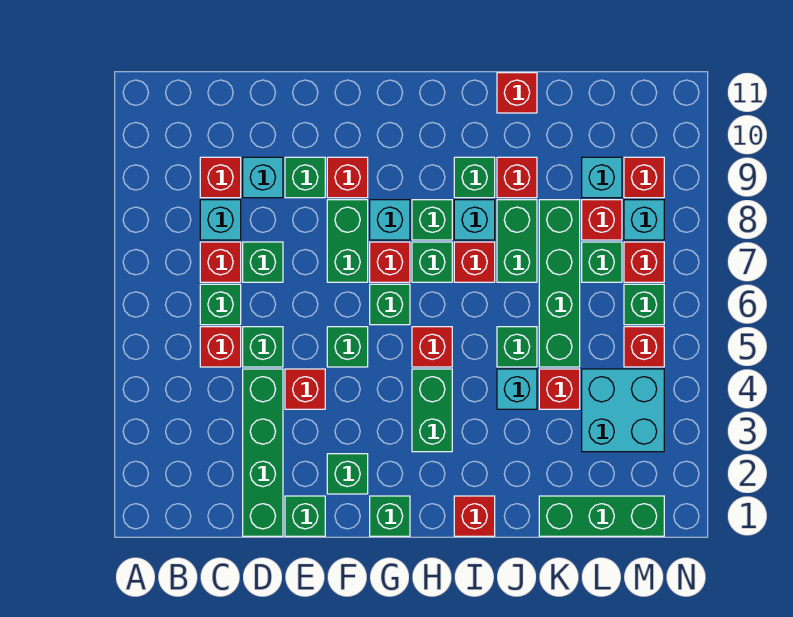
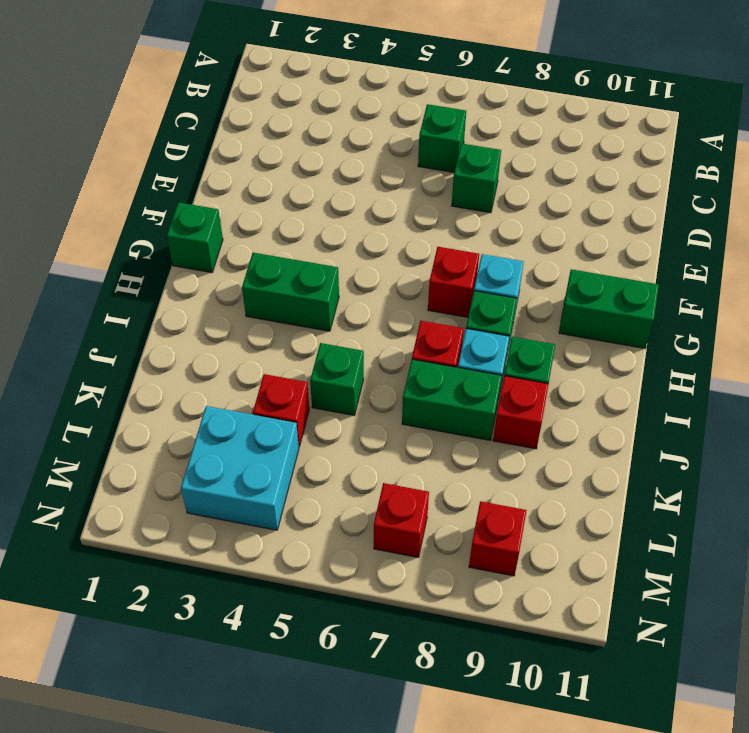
green 1x2 brick [559,269,659,348] -> green 1x2 brick moved to [327,200,368,282]
none -> red 1x1 brick [200,327,241,367]
none -> red 1x1 brick [200,242,241,282]
none -> cyan 1x1 brick [200,200,241,240]
none -> red 1x1 brick [200,157,241,198]

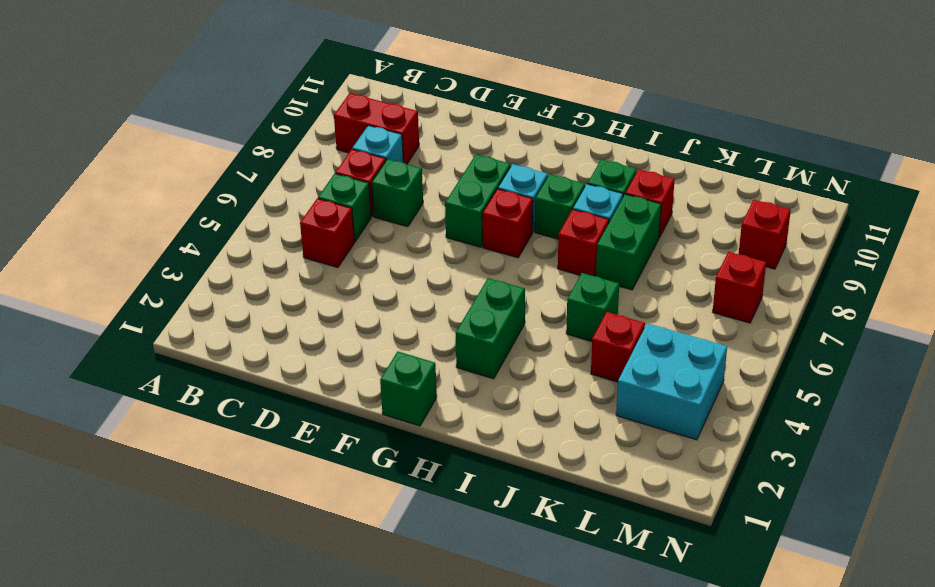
red 1x2 brick [334,93,419,164] -> red 1x1 brick [200,157,241,198]
none -> green 1x4 brick [243,369,283,536]
none -> green 1x1 brick [243,327,283,367]
none -> cyan 1x1 brick [243,157,283,198]
none -> green 1x1 brick [285,496,325,536]

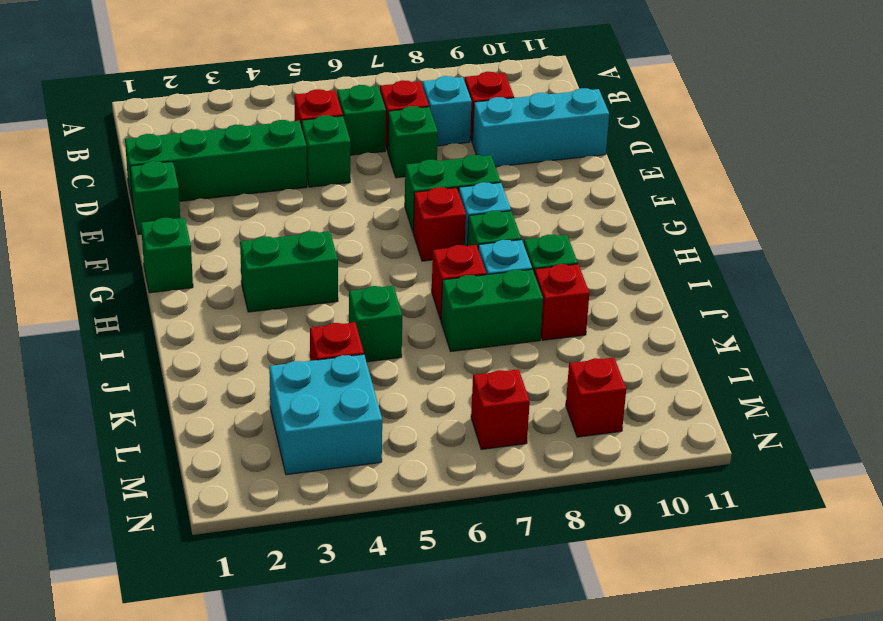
cyan 1x3 brick [472,88,609,167] -> cyan 1x1 brick [243,157,283,198]
none -> red 1x1 brick [285,369,325,409]
none -> green 1x1 brick [285,157,325,198]
none -> green 1x1 brick [327,454,368,494]
none -> green 1x1 brick [327,327,368,367]

